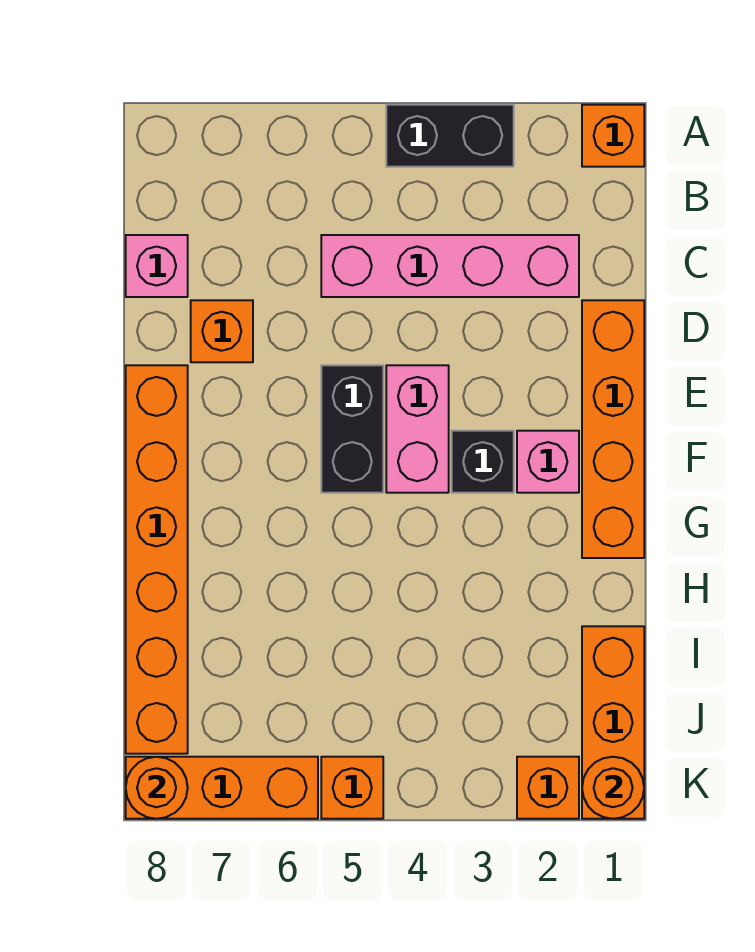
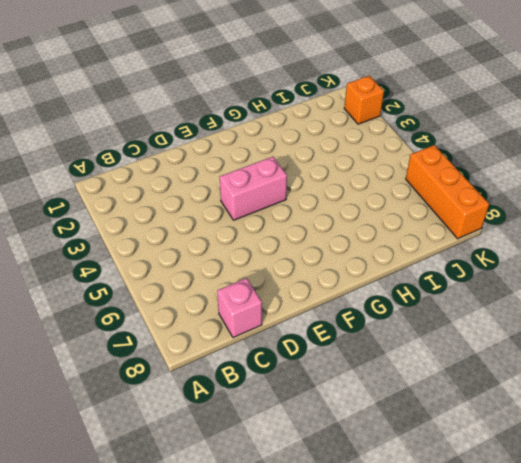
none -> orange 1x1 brick [582,105,644,167]
none -> black 1x2 brick [386,105,514,167]
none -> pink 1x4 brick [321,235,579,297]

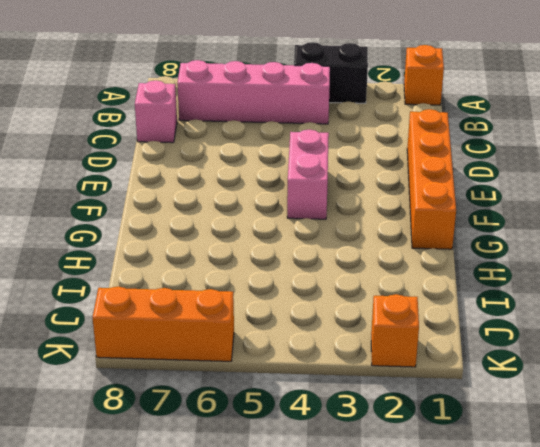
pink 1x4 brick [177,60,330,124] -> pink 1x4 brick moved to [321,235,579,297]
none -> orange 1x1 brick [191,300,253,362]
none -> black 1x2 brick [321,365,383,493]
none -> orange 1x6 brick [126,365,188,754]

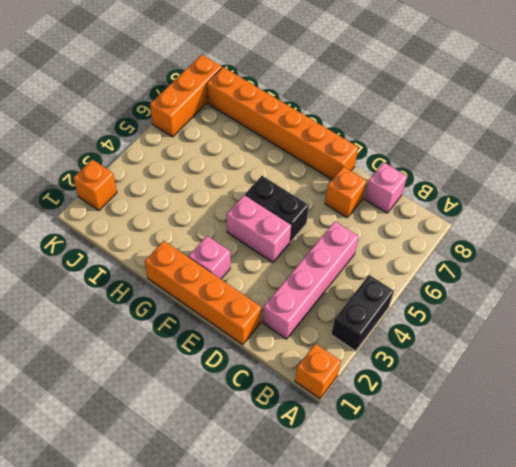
none -> black 1x1 brick [452,431,514,493]
none -> orange 1x3 brick [582,626,644,819]
none -> orange 1x1 brick [321,757,383,819]

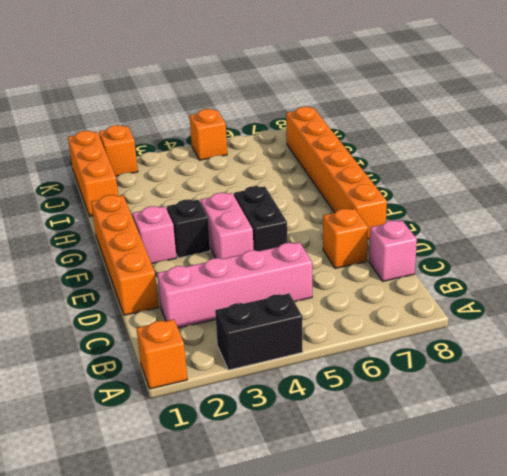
none -> orange 1x3 brick [126,757,318,819]
none -> orange 1x1 round brick [582,757,644,819]
none -> orange 1x1 round brick [126,757,188,819]

